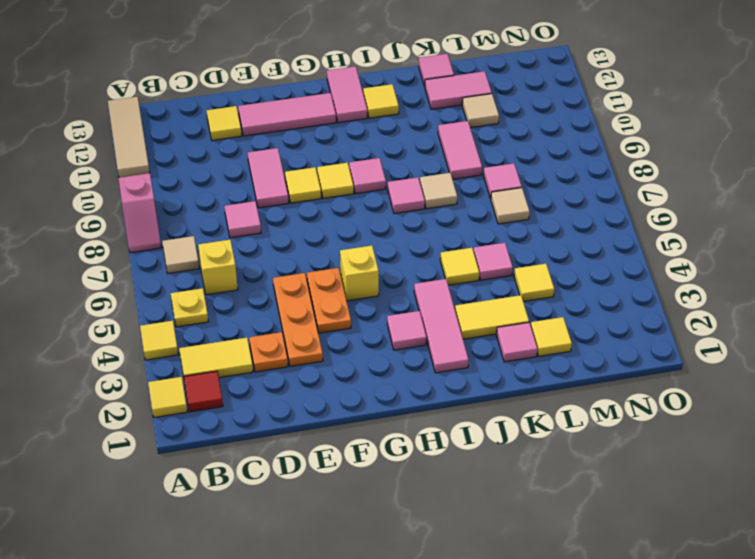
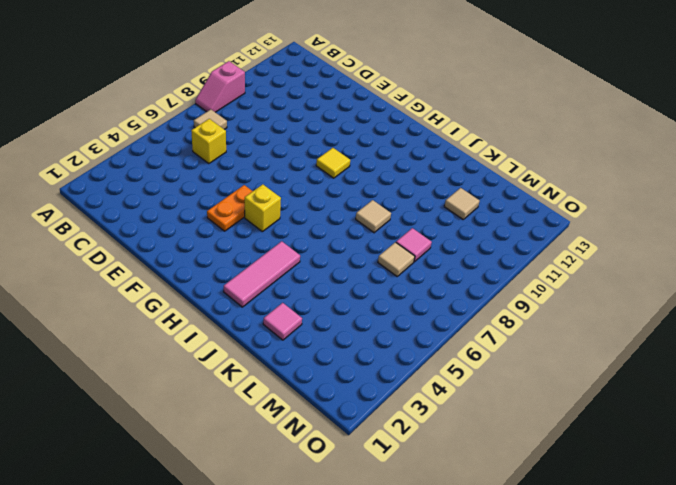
none -> yellow 1x1 tile [148,377,187,417]
none -> yellow 1x1 tile [140,321,178,360]
none -> tan 1x3 tile [108,97,150,178]
none -> red 1x1 tile [184,371,223,412]

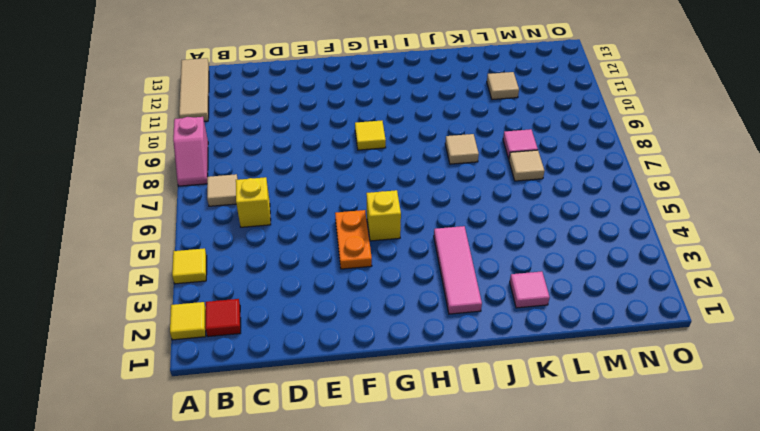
none -> yellow 1x2 tile [179,338,253,378]
none -> yellow 1x1 plate [171,288,208,327]
none -> orange 1x1 plate [249,332,288,372]
none -> pink 1x1 tile [225,201,261,238]

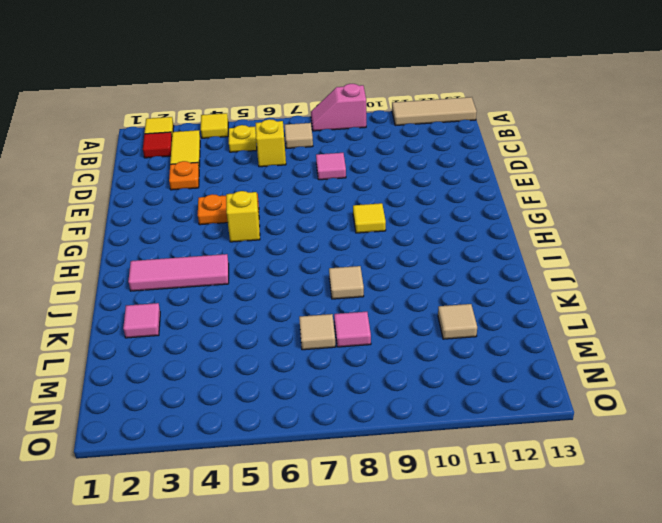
none -> yellow 1x1 tile [207,106,242,141]
none -> orange 1x3 plate [273,273,323,366]
none -> pink 1x2 tile [248,148,289,208]
none -> pink 1x3 tile [238,93,336,136]

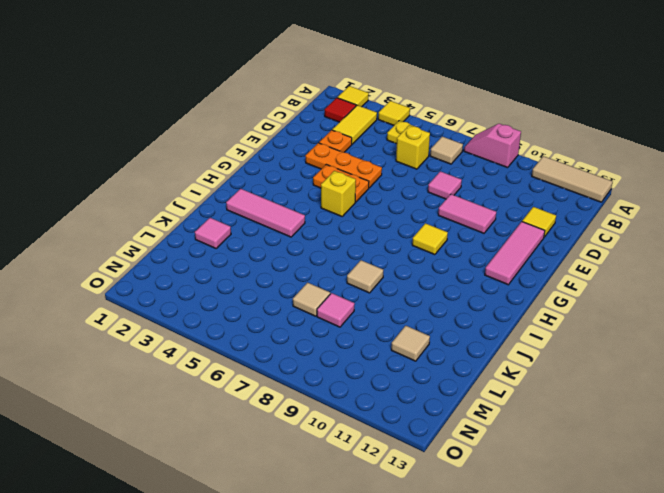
none -> yellow 1x1 tile [285,167,321,203]
none -> pink 1x1 tile [387,311,427,350]
none -> pink 1x1 tile [349,158,386,194]
none -> pink 1x2 tile [327,66,367,123]

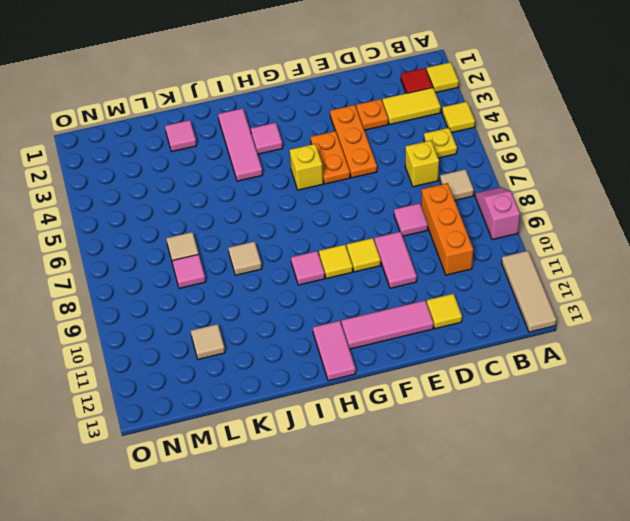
orange 1x3 brick [421,183,473,275] -> none
none -> pink 1x1 tile [388,177,425,213]
none -> yellow 1x1 tile [363,84,399,118]
none -> yellow 1x2 tile [455,295,529,339]
none -> yellow 1x1 tile [440,248,479,285]

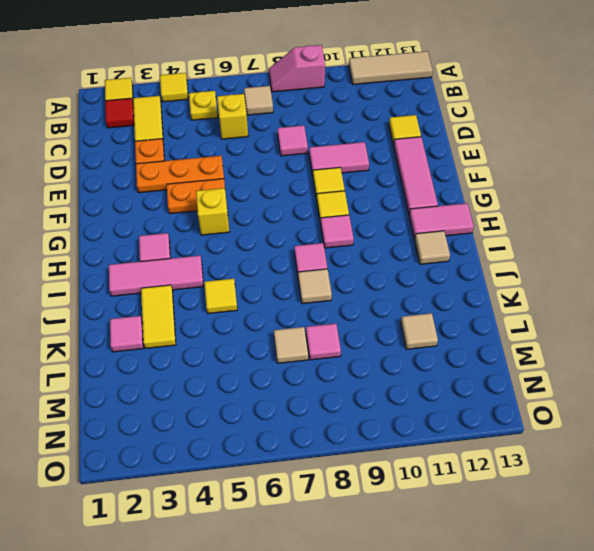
tan 1x1 tile [415,231,450,264] -> yellow 1x1 tile [363,84,399,118]
none -> pink 1x1 tile [474,243,513,280]
none -> pink 1x2 tile [438,121,482,179]
none -> pink 1x2 tile [425,71,492,109]
none -> pink 1x1 tile [419,54,454,86]

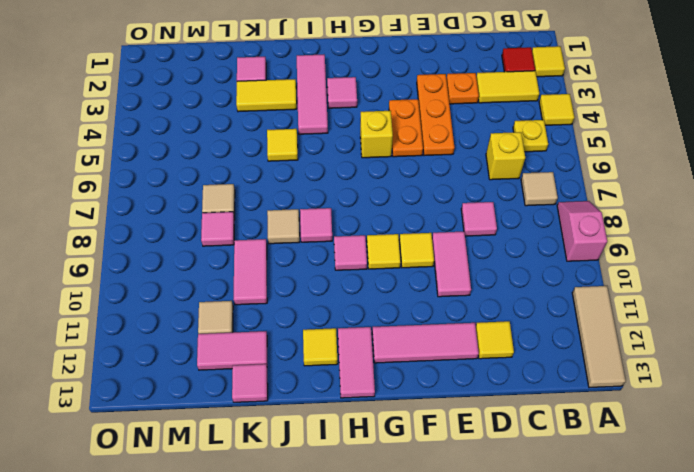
none -> pink 1x1 tile [474,243,513,280]
none -> yellow 1x1 tile [531,317,572,356]
none -> yellow 1x1 tile [514,264,554,301]

